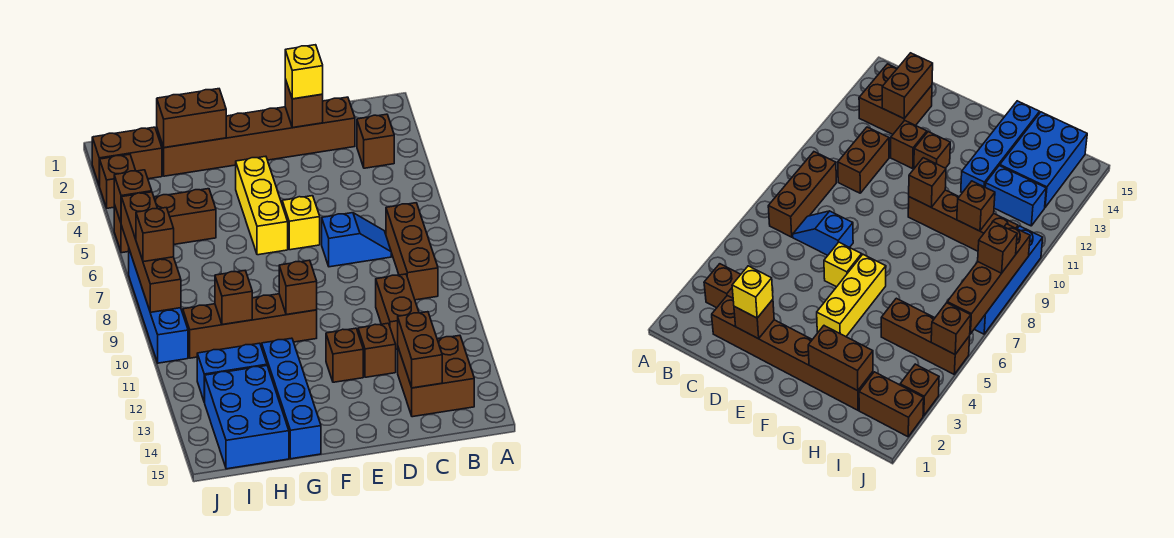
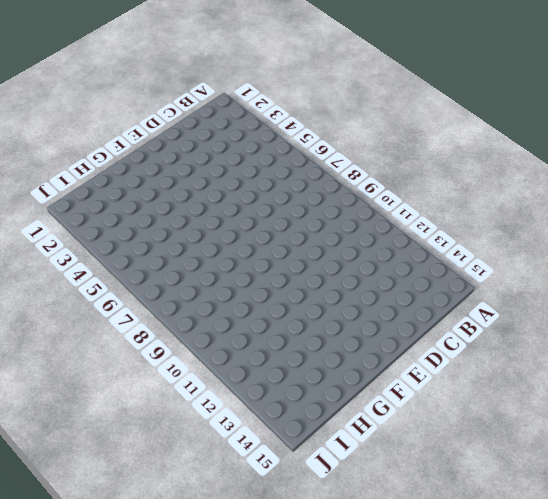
none -> brown 1x1 brick [357,114,394,168]
none -> brown 1x3 brick [386,203,438,300]
none -> brown 2x2 brick [398,335,474,417]

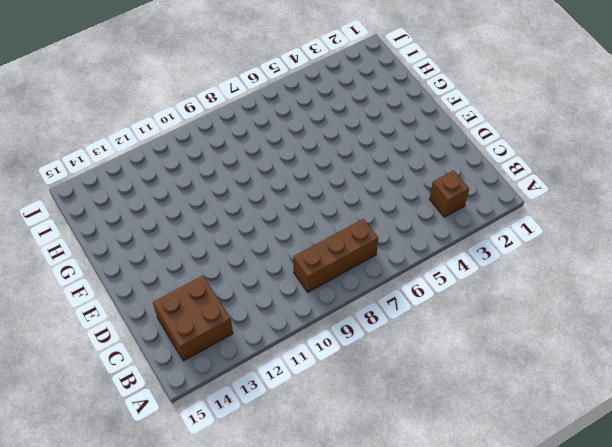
none -> brown 1x6 brick [157,97,355,176]
none -> blue 1x2 slope [322,213,391,267]
none -> brown 1x2 brick [376,274,419,349]

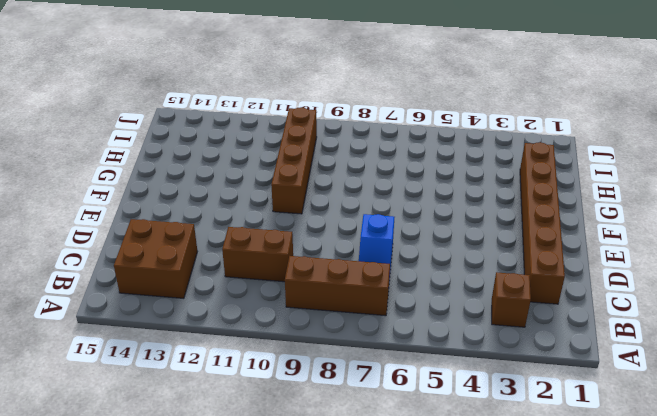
none -> brown 1x1 brick [358,323,396,377]
none -> yellow 1x1 brick [282,196,320,250]
none -> brown 1x1 brick [326,328,363,382]

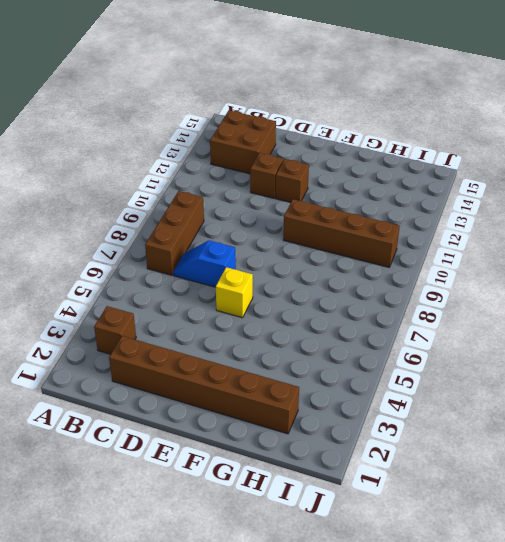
none -> brown 1x2 brick [376,274,419,349]
none -> yellow 1x3 brick [236,156,288,255]
none -> blue 1x4 brick [262,338,321,459]

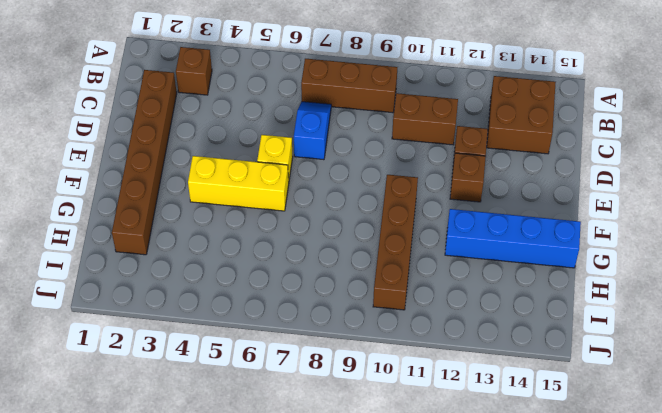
none -> brown 1x3 brick [114,189,216,253]
none -> blue 1x2 brick [197,343,267,402]
none -> blue 2x3 brick [204,366,289,469]

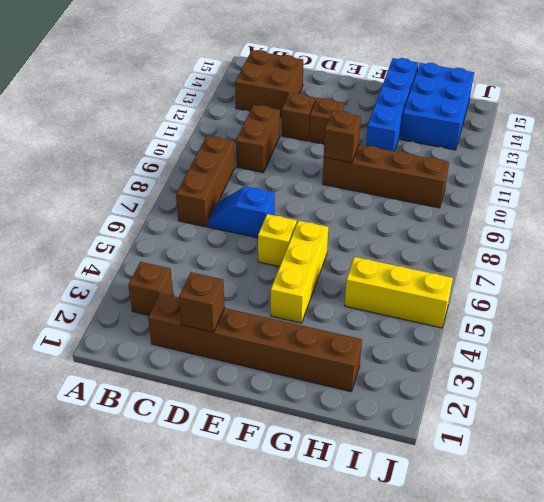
yellow 1x3 brick [345,257,453,328] -> brown 1x3 brick [114,189,216,253]
none -> blue 1x2 brick [197,343,267,402]
none -> brown 1x2 brick [92,127,162,186]
none -> brown 1x1 brick [100,154,136,208]

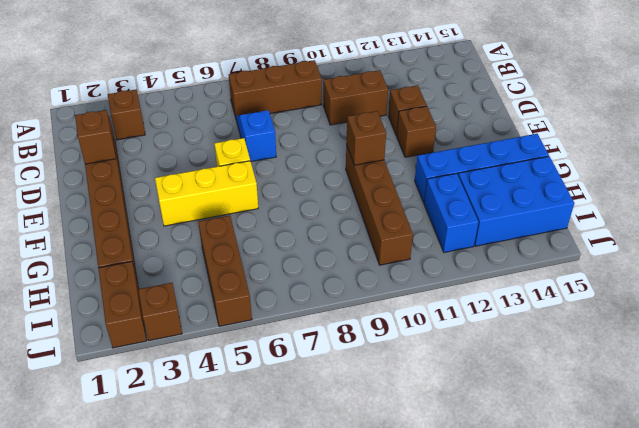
none -> brown 2x2 brick [398,335,474,417]
none -> blue 1x4 brick [129,250,188,363]
none -> brown 1x2 brick [398,312,442,388]

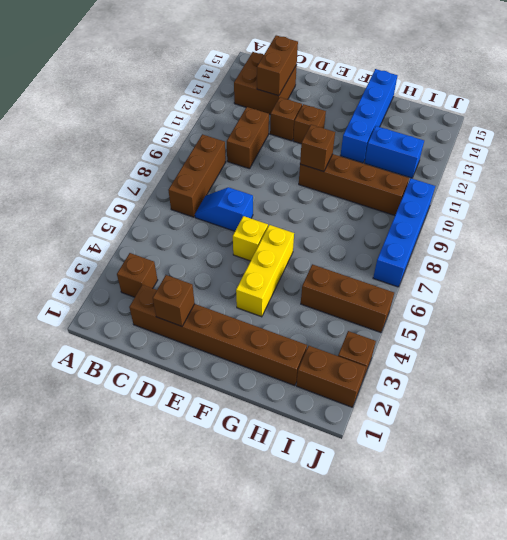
none -> blue 2x3 brick [204,366,289,469]
none -> brown 1x2 brick [157,89,226,148]
none -> brown 1x1 brick [215,271,252,325]

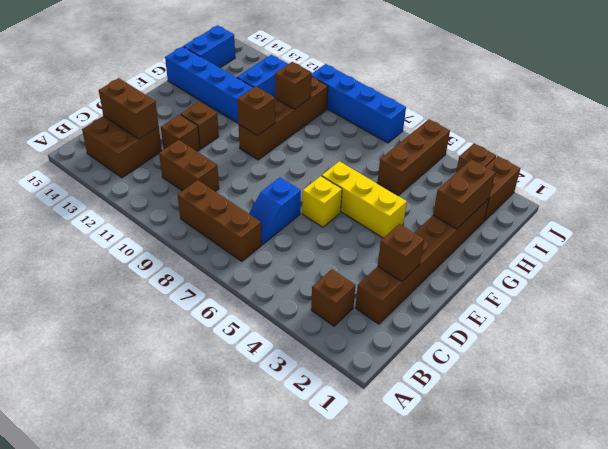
blue 1x2 brick [183,25,235,68] -> blue 2x3 brick [204,366,289,469]
none -> brown 1x1 brick [114,170,152,222]
none -> brown 1x4 brick [121,192,181,312]
none -> yellow 1x1 brick [285,45,323,99]

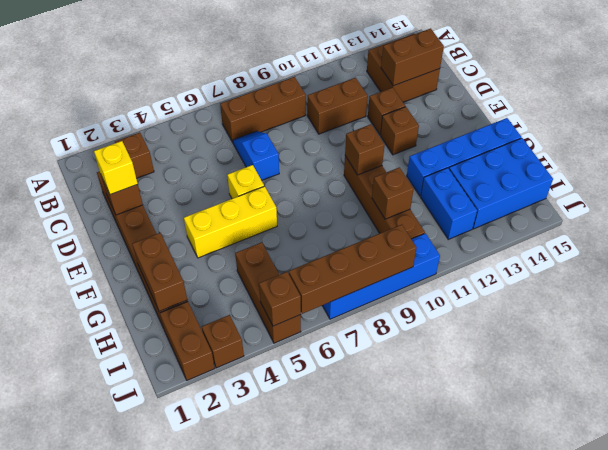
none -> brown 1x1 brick [136,208,174,262]

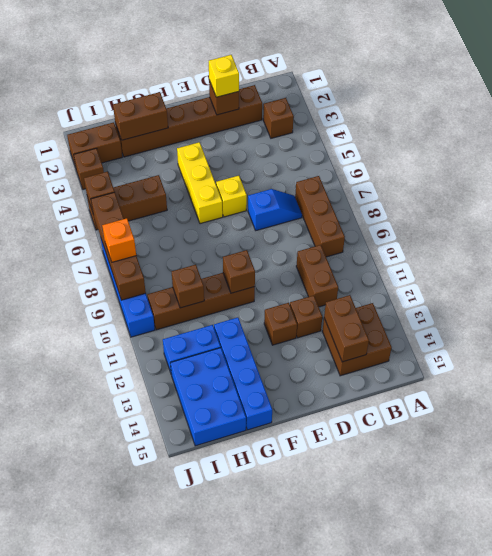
orange 1x1 brick [102,218,136,262] -> brown 1x1 brick [136,208,174,262]

